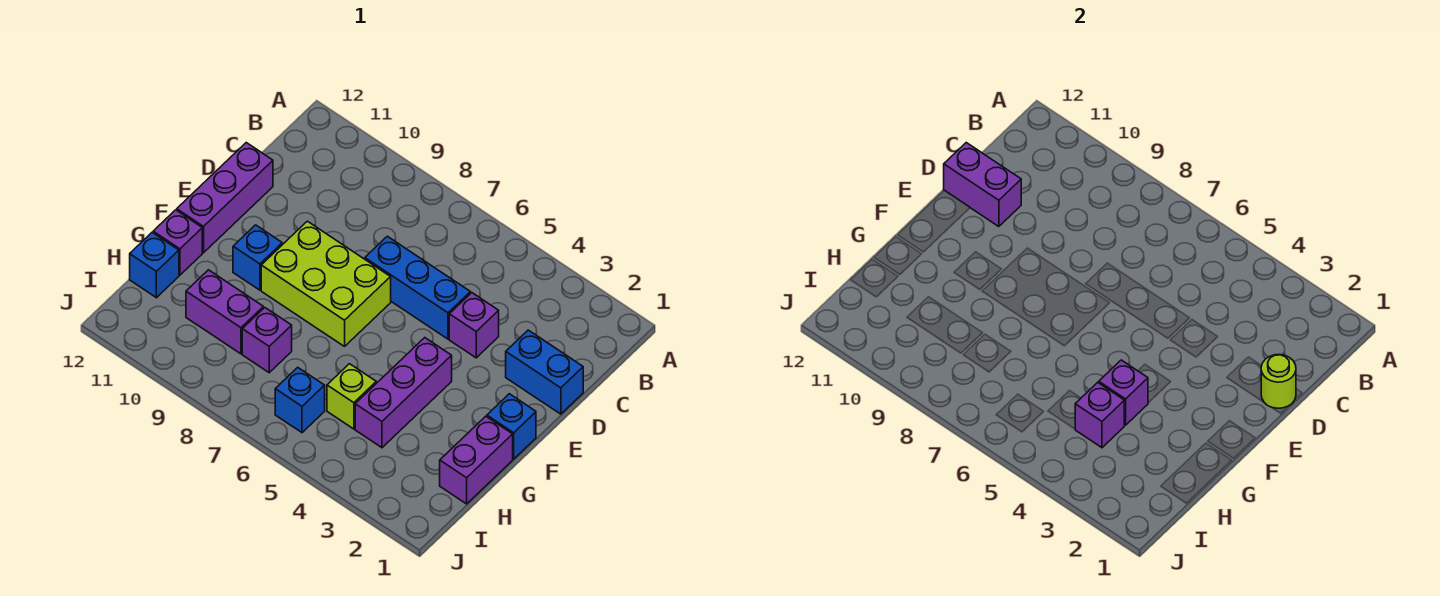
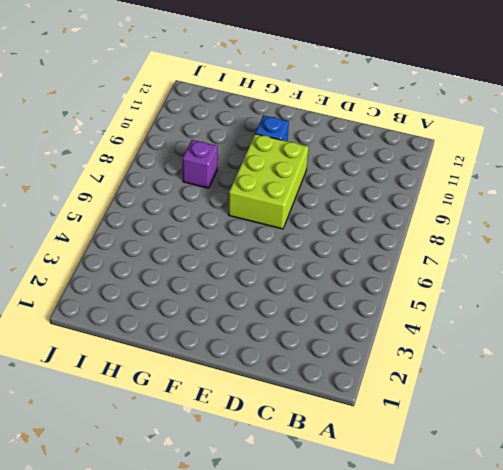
none -> blue 1x2 brick [506,330,583,414]
none -> purple 1x1 brick [449,293,499,358]
none -> blue 1x3 brick [365,236,470,339]

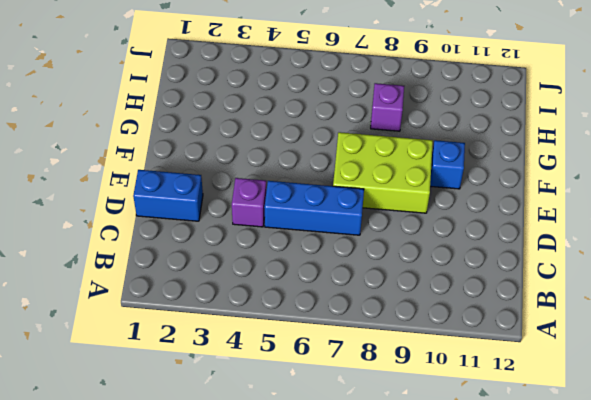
none -> purple 1x3 brick [177,143,273,253]
none -> blue 1x1 brick [487,394,536,459]
none -> purple 1x3 brick [355,338,452,448]

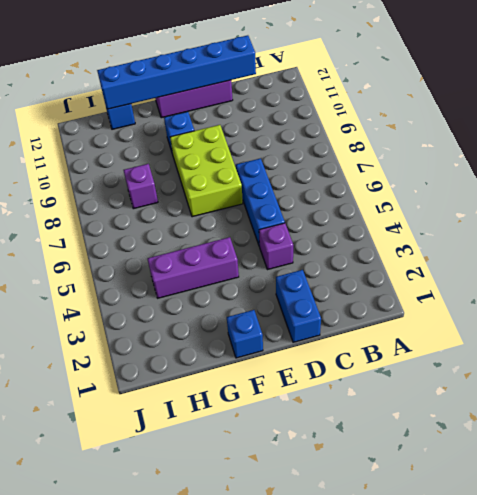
blue 1x6 brick [97,35,256,109] -> purple 1x2 brick [944,143,1021,227]
none -> purple 1x2 brick [440,416,513,504]
none -> purple 1x1 brick [153,210,202,275]
none -> lime 1x1 brick [327,364,376,429]

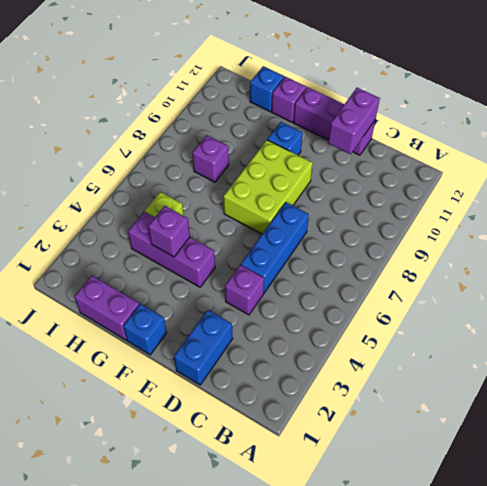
none -> purple 1x2 brick [186,270,263,354]
none -> blue 1x1 brick [275,367,325,433]
none -> lime 1x1 round brick [1261,354,1296,408]

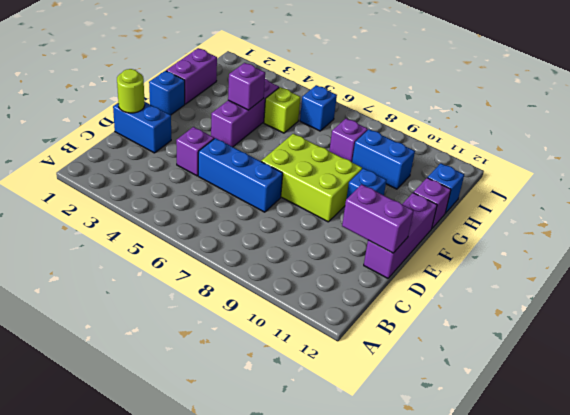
blue 1x2 brick [352,129,415,189] -> purple 1x2 brick [186,270,263,354]
none -> purple 1x1 brick [1075,382,1124,448]

